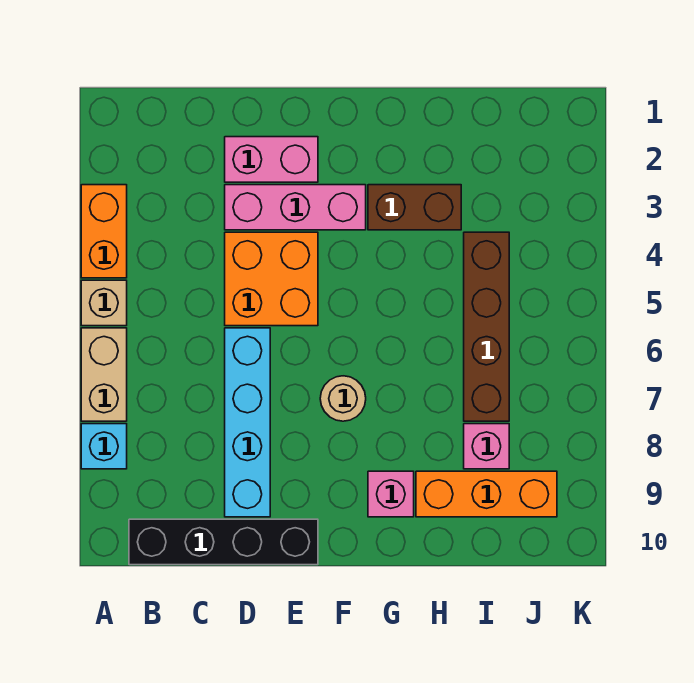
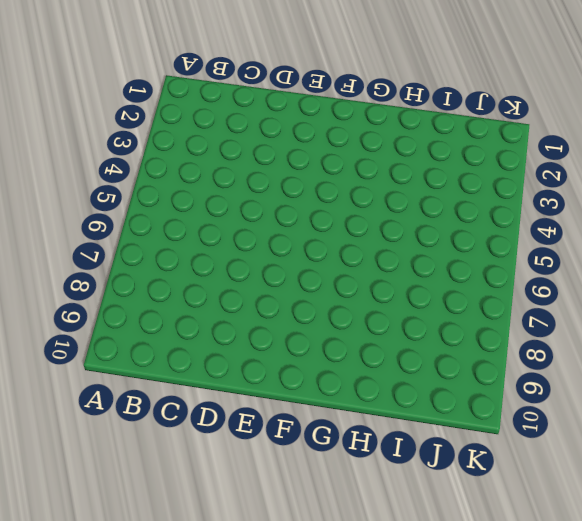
none -> orange 1x2 brick [81,185,127,278]
none -> tan 1x1 brick [81,280,127,326]
none -> tan 1x2 brick [81,328,127,421]

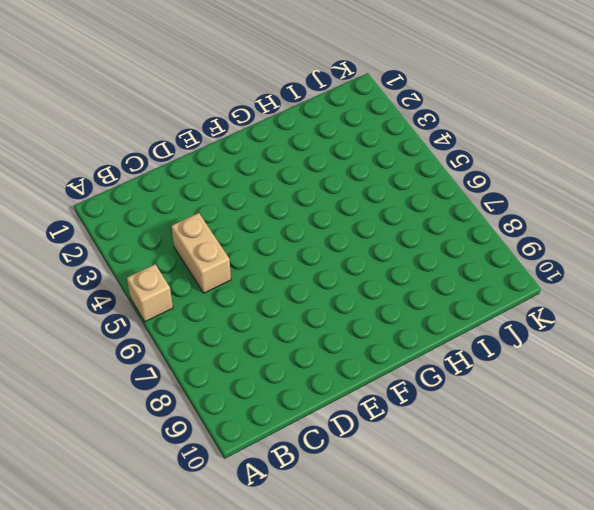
tan 1x2 brick [171,213,231,293] -> tan 1x2 brick moved to [81,328,127,421]
none -> orange 1x2 brick [81,185,127,278]
none -> cyan 1x1 brick [81,424,127,469]
none -> black 1x4 brick [129,519,318,565]

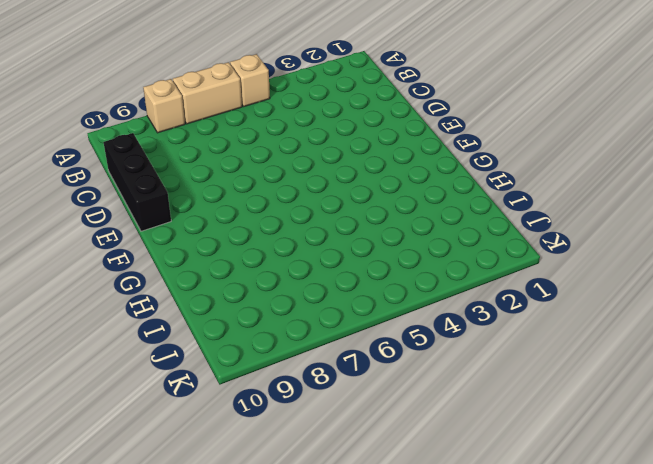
tan 1x1 brick [143,79,185,133] -> cyan 1x1 brick [81,424,127,469]
black 1x3 brick [104,133,171,231] -> black 1x4 brick [129,519,318,565]
none -> orange 1x2 brick [81,185,127,278]
none -> pink 1x2 brick [225,137,318,182]
none -> pink 1x3 brick [225,185,366,230]

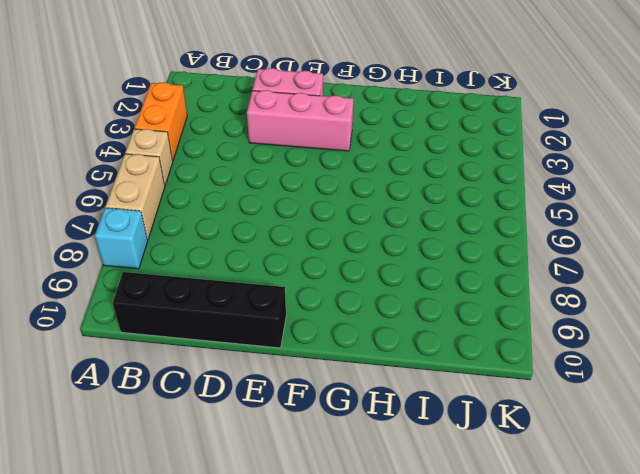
none -> orange 2x2 brick [225,232,318,326]
none -> cyan 1x4 brick [225,328,270,517]
none -> tan 1x1 round brick [320,376,366,421]

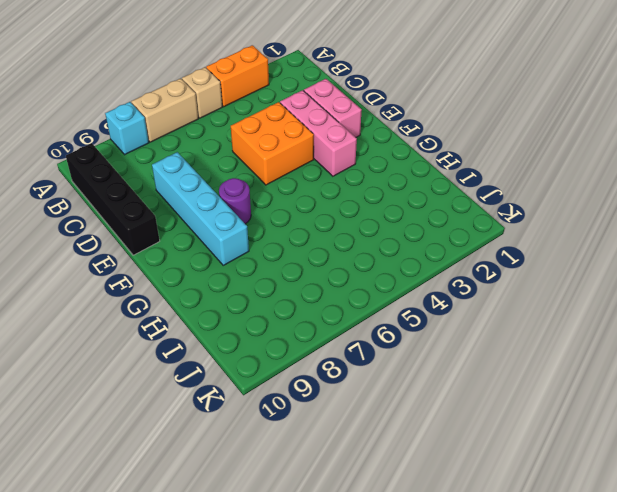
cyan 1x4 brick [152,152,249,265] -> cyan 1x4 brick turned to [225,328,270,517]
purple 1x1 round brick [219,178,251,224] -> tan 1x1 round brick [320,376,366,421]
none -> brown 1x2 brick [368,185,461,230]
none -> pink 1x1 brick [368,471,414,517]
none -> orange 1x3 brick [416,471,557,517]

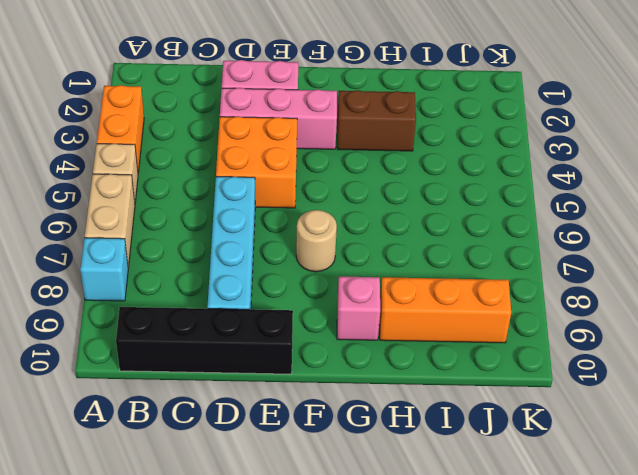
none -> brown 1x4 brick [464,232,509,421]
none -> pink 1x1 brick [464,424,509,469]

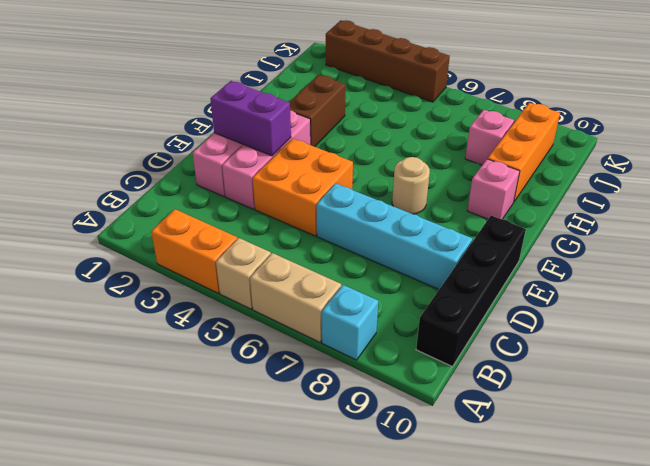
purple 1x2 brick [210,81,291,156] -> none
brown 1x4 brick [326,20,450,102] -> brown 1x4 brick moved to [464,232,509,421]

